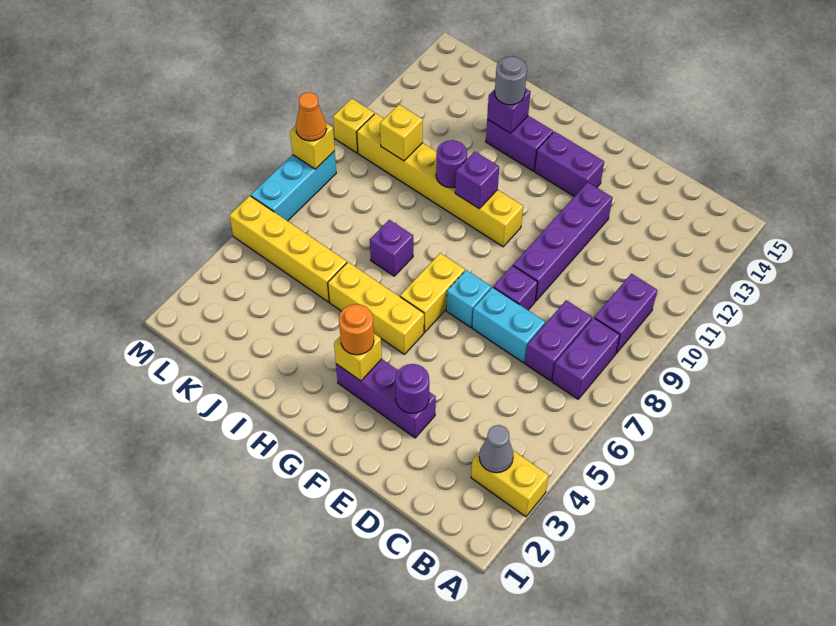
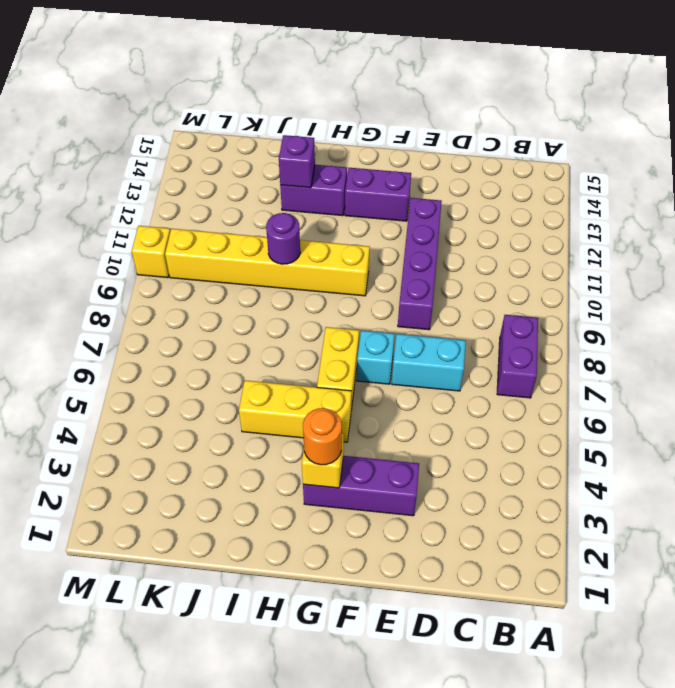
none -> yellow 1x2 brick [471,451,549,517]
none -> purple 1x2 brick [594,274,657,353]
none -> purple 1x2 brick [525,300,592,381]

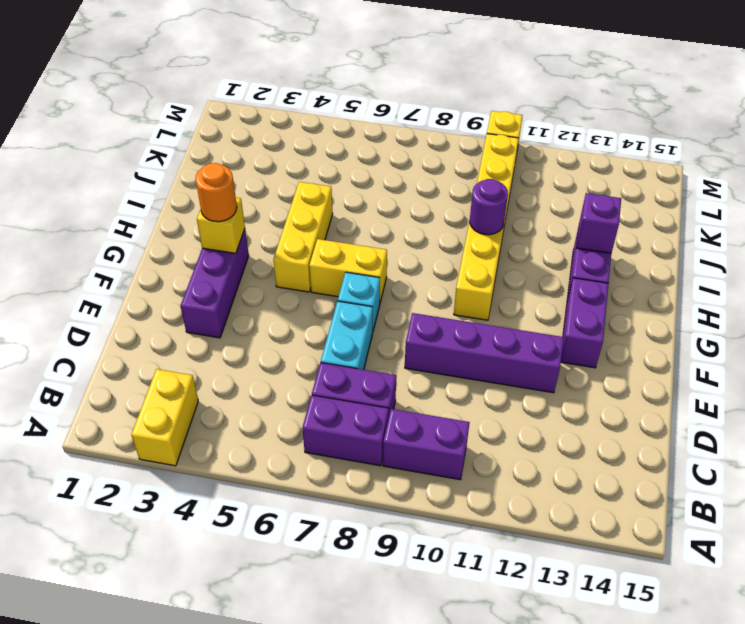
none -> purple 1x1 brick [493,265,538,310]
none -> purple 1x1 brick [370,220,413,276]
none -> yellow 1x4 brick [229,196,347,302]

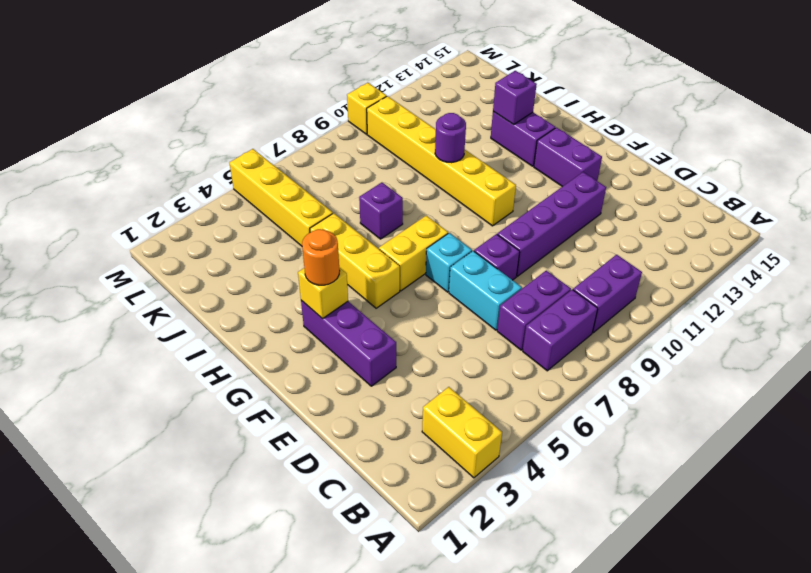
none -> cyan 1x3 brick [251,151,336,221]
none -> grey 1x1 cone [479,425,513,473]
none -> purple 1x1 round brick [395,364,429,413]

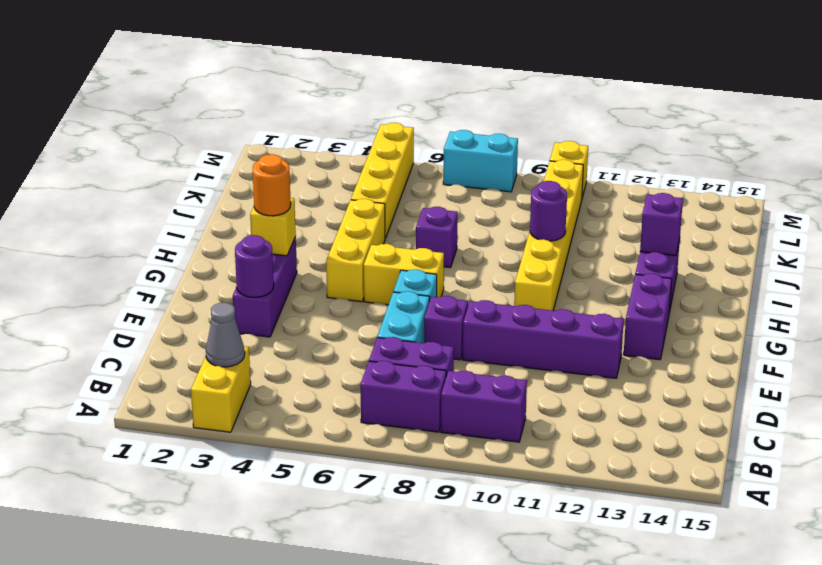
cyan 1x2 brick [443,130,518,192] -> cyan 1x3 brick [251,151,336,221]
none -> purple 1x1 brick [455,151,499,208]
none -> yellow 1x1 brick [380,105,423,161]
none -> yellow 1x1 brick [290,123,335,169]

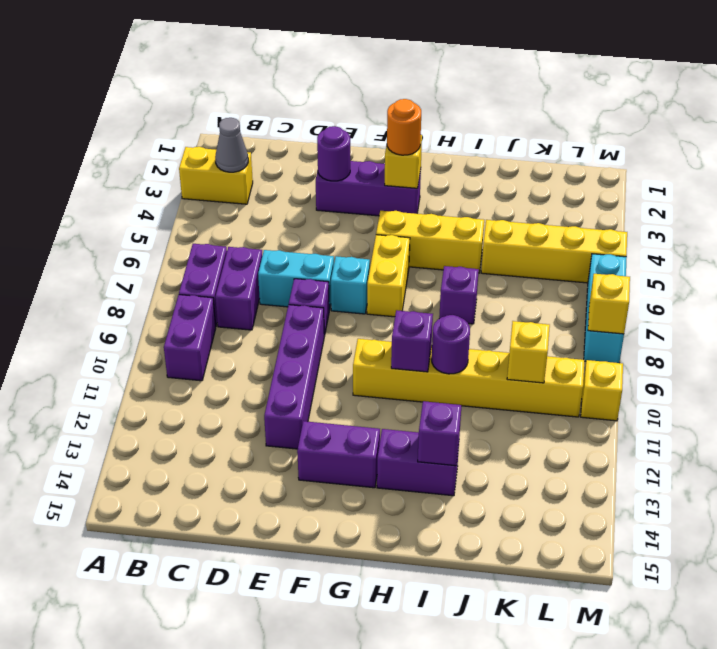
none -> grey 1x1 round brick [495,56,527,105]
none -> orange 1x1 cone [296,92,327,141]

